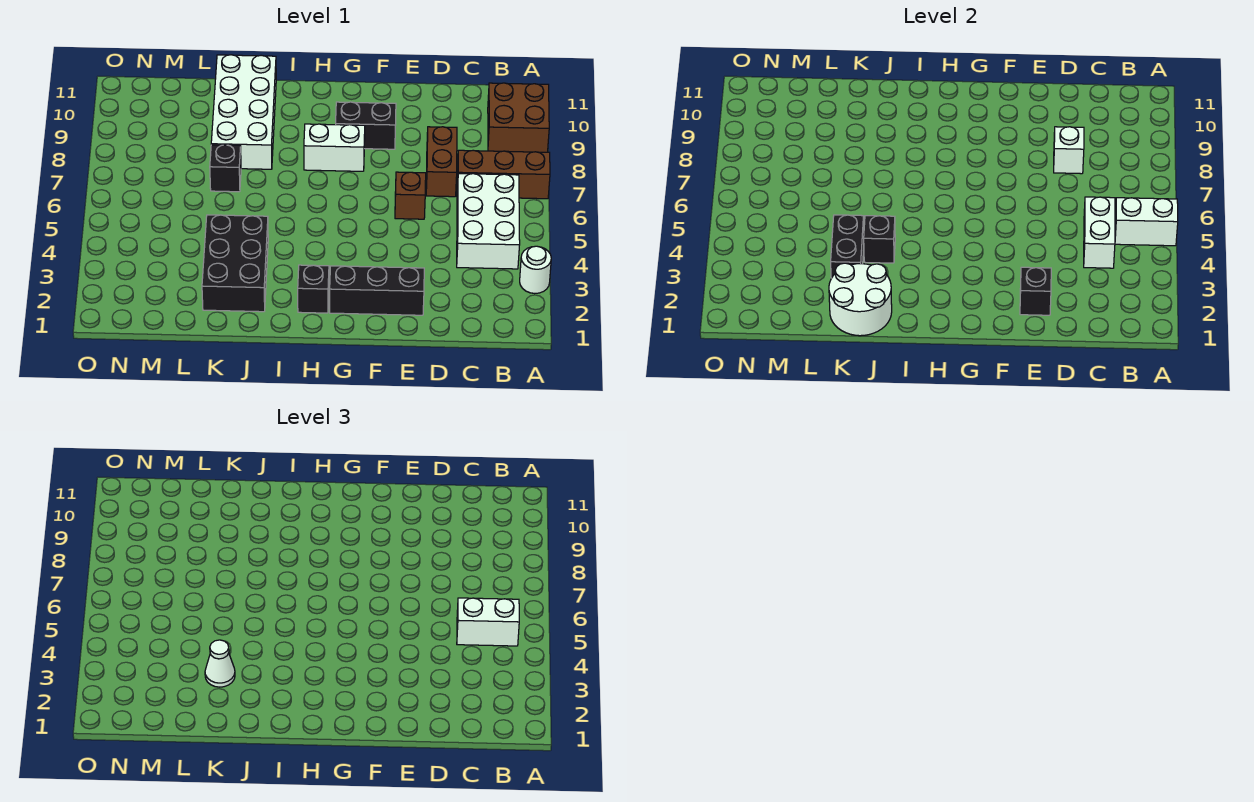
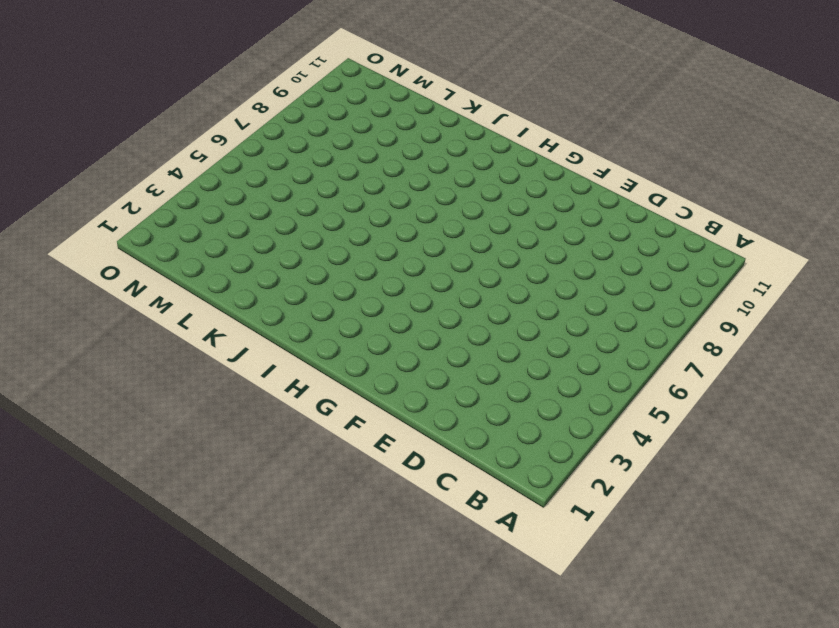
none -> white 1x1 round brick [520,246,551,294]
none -> brown 1x3 brick [457,150,550,199]
none -> brown 2x2 brick [488,83,549,152]

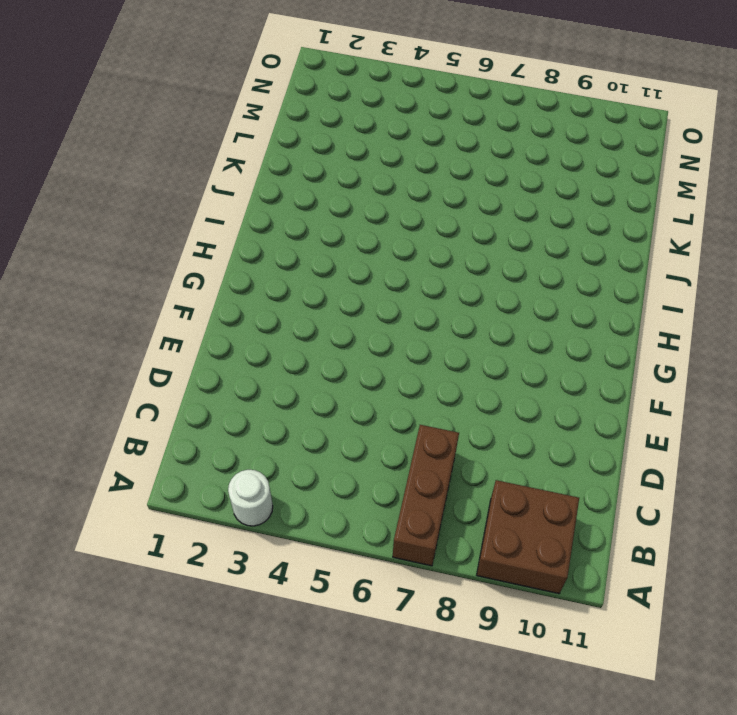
none -> white 2x3 brick [457,174,520,269]
none -> brown 1x2 brick [426,127,457,197]
none -> black 1x3 brick [330,266,424,315]

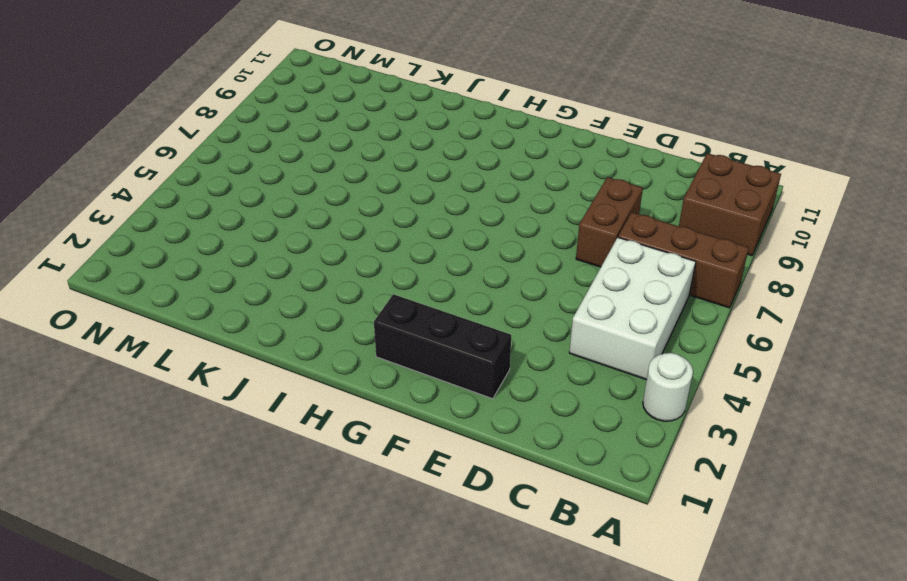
none -> brown 1x1 brick [395,172,426,219]
none -> black 1x2 brick [336,102,396,149]
none -> white 1x2 brick [304,124,365,171]

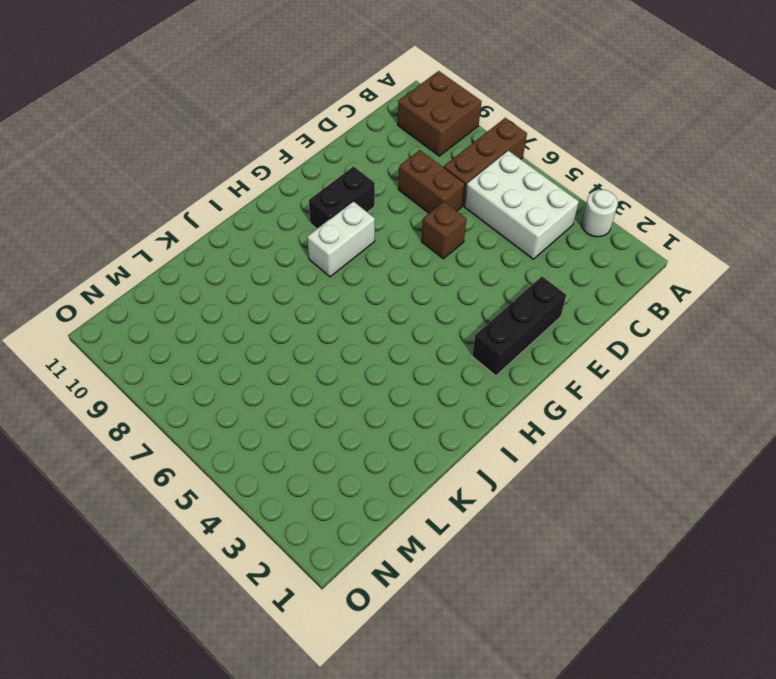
none -> black 1x1 brick [298,265,329,313]
none -> black 2x3 brick [202,215,268,312]
none -> white 2x4 brick [211,55,276,169]

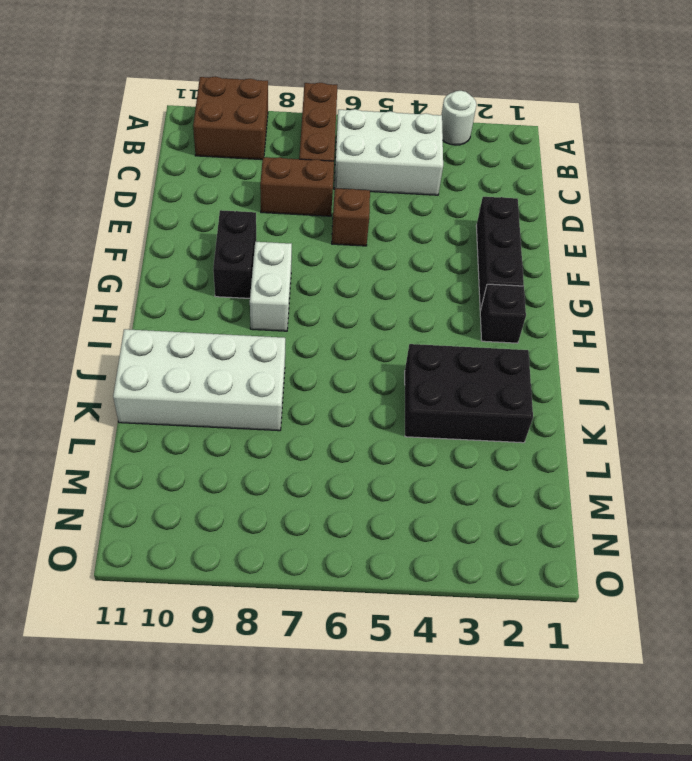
none -> black 1x1 brick [210,145,241,192]
none -> white 1x2 brick [1115,198,1178,246]
none -> white 1x2 brick [1084,197,1115,268]

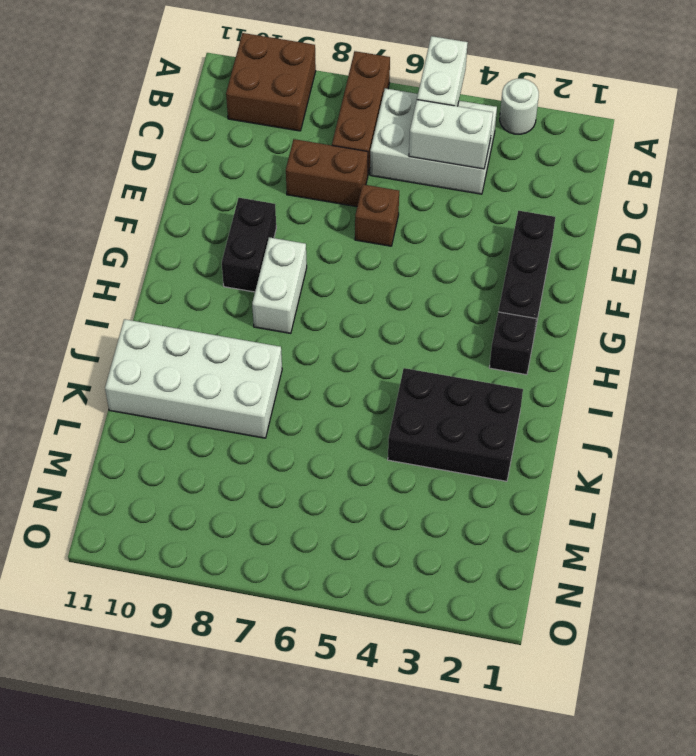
none -> black 1x1 brick [210,145,241,192]
none -> white 1x1 brick [1054,127,1084,174]
none -> black 1x1 brick [1020,267,1051,315]

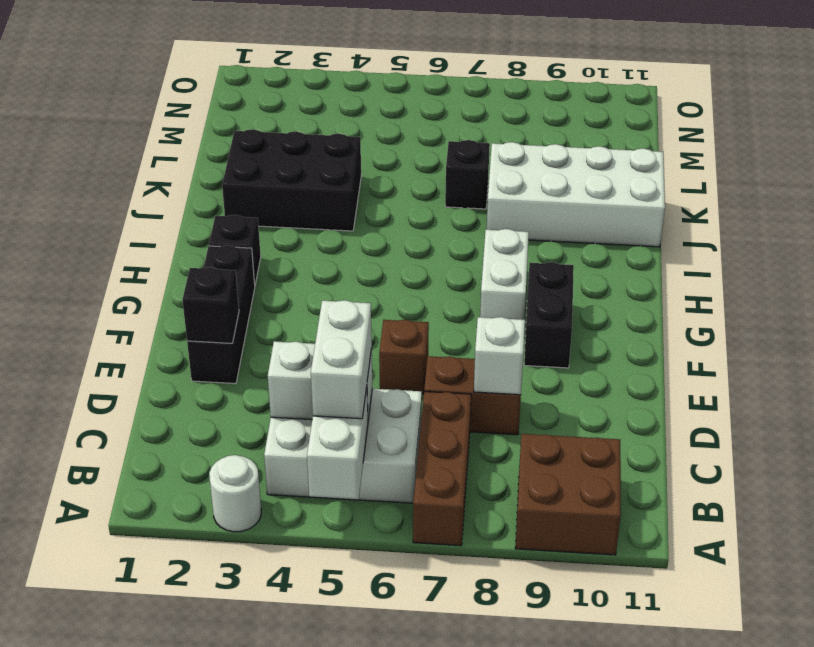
none -> white 2x2 round brick [829,263,892,336]
none -> black 1x1 brick [864,216,895,263]
none -> black 1x2 brick [831,215,864,278]

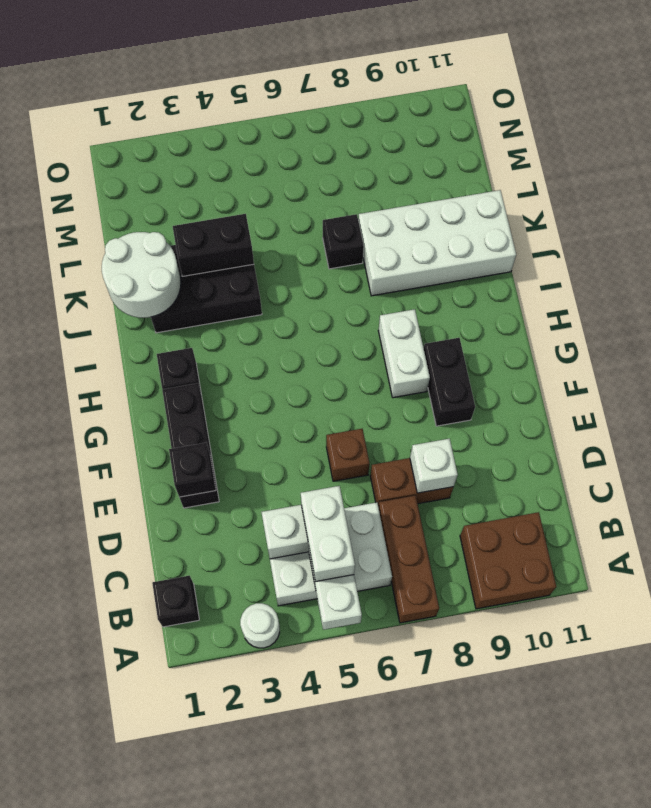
black 1x1 brick [152,576,199,627] -> black 1x1 brick moved to [864,216,895,263]
none -> white 1x1 cone [205,640,235,687]

